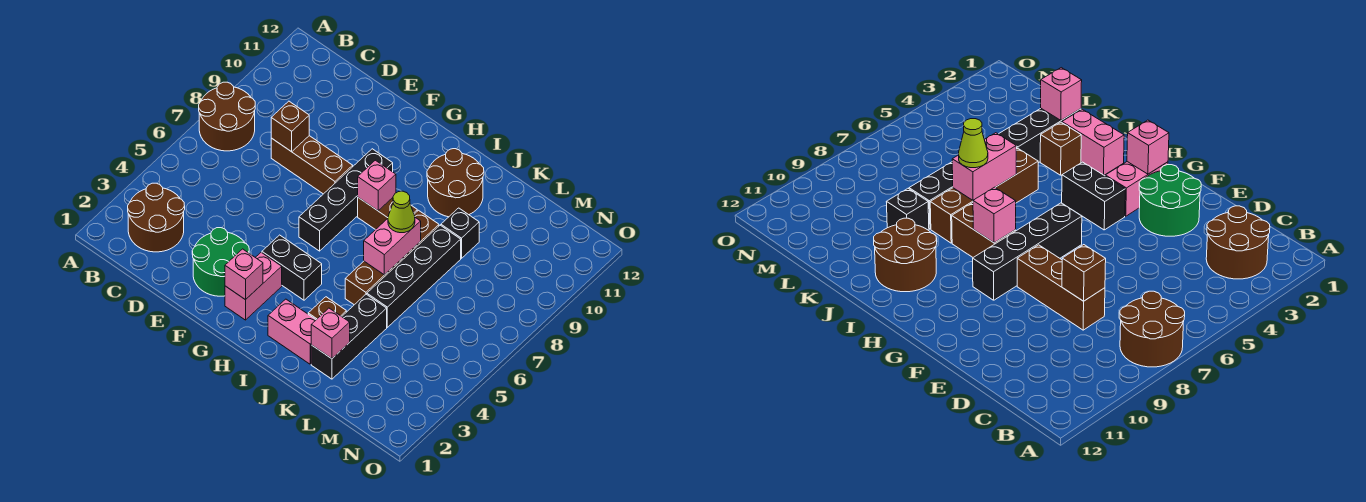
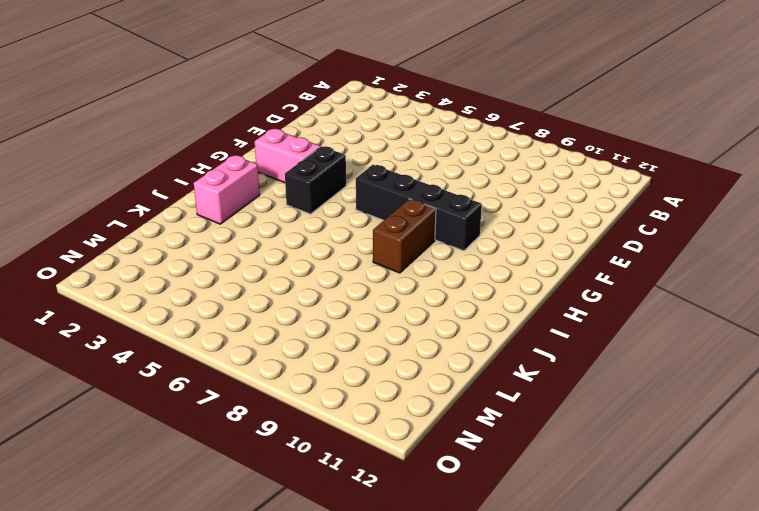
none -> brown 2x2 round brick [199,82,255,151]
none -> brown 2x2 round brick [128,183,185,252]
none -> brown 1x3 brick [271,136,353,194]

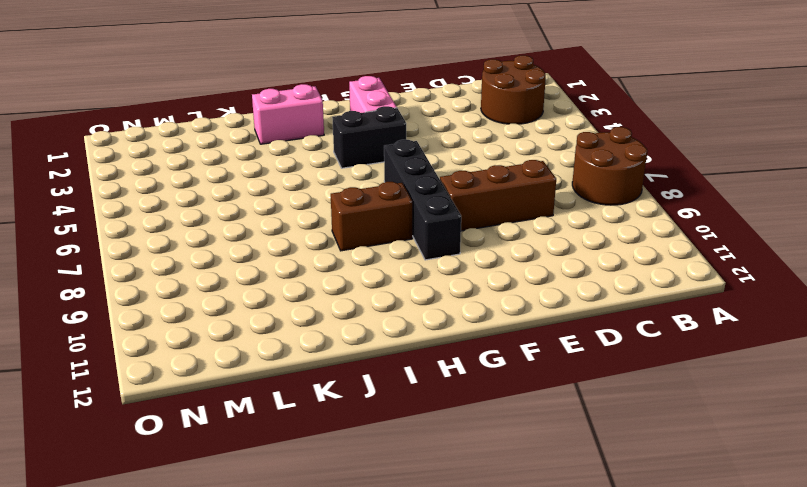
none -> green 2x2 round brick [192,228,249,296]
none -> brown 2x2 round brick [427,149,484,217]
none -> brown 1x1 brick [308,297,346,320]

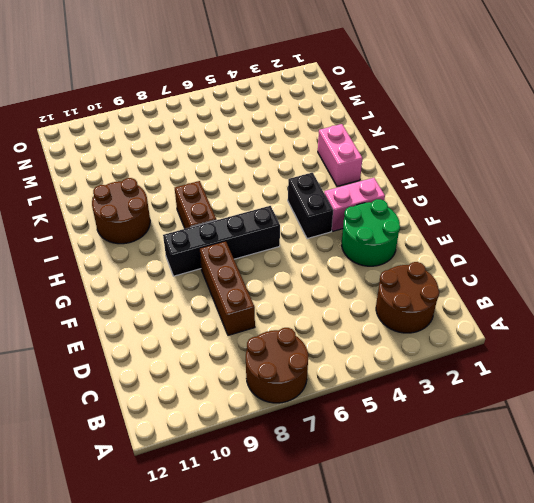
none -> brown 1x1 brick [308,297,346,320]
none -> brown 1x4 brick [345,210,439,305]
none -> black 1x3 brick [311,294,387,379]

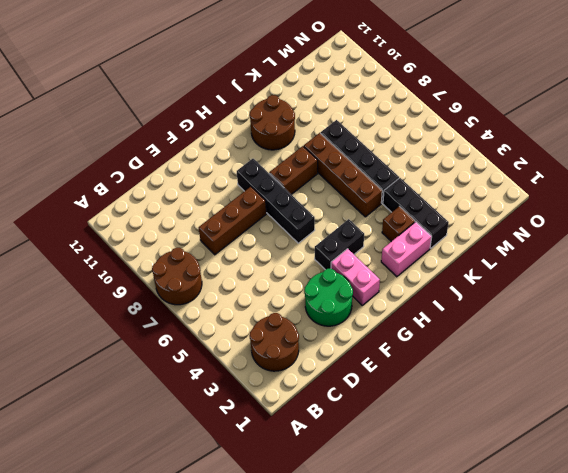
none -> black 1x1 brick [441,208,479,258]
none -> brown 1x1 brick [271,101,309,152]
none -> pink 1x1 brick [225,249,263,300]

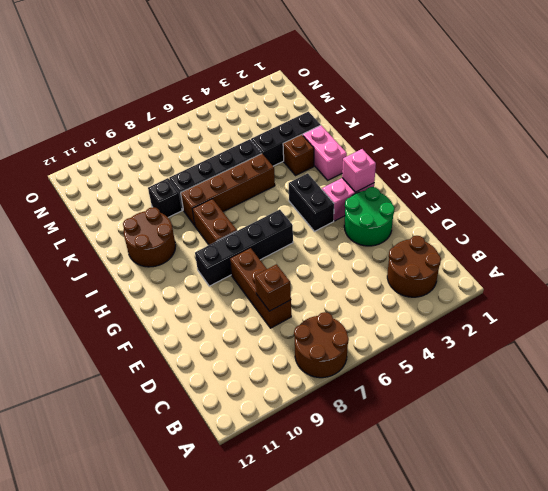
none -> pink 1x1 brick [358,160,396,211]
none -> pink 1x2 brick [364,218,421,275]
none -> pink 1x1 brick [311,308,350,359]

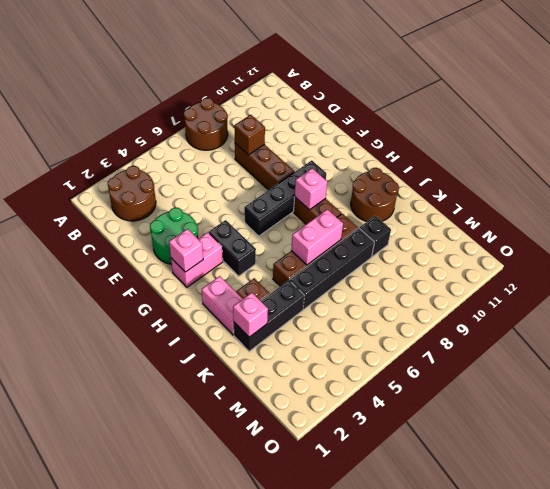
none -> lime 1x1 cone [388,191,415,233]

